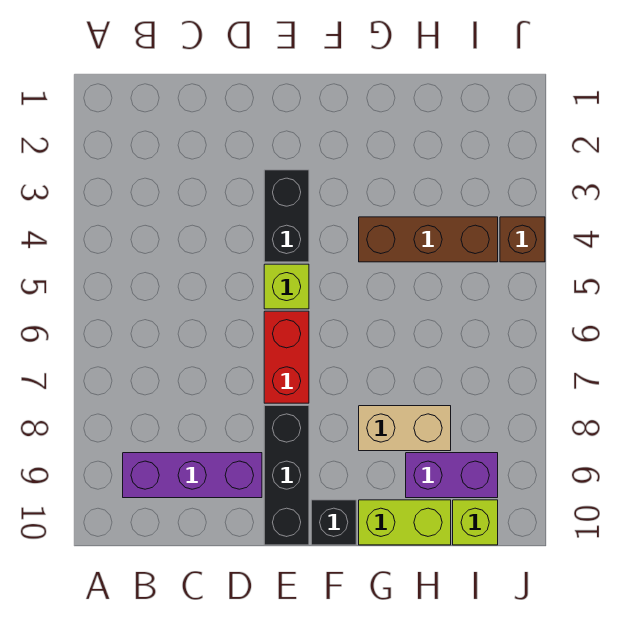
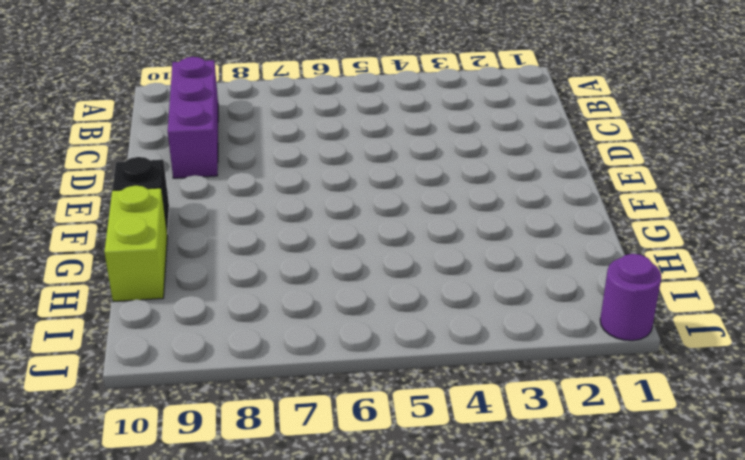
purple 1x1 round brick [600,254,661,341] -> none
none -> black 1x2 brick [264,170,309,262]
none -> lime 1x1 brick [264,264,309,309]
none -> red 1x2 brick [264,311,309,403]

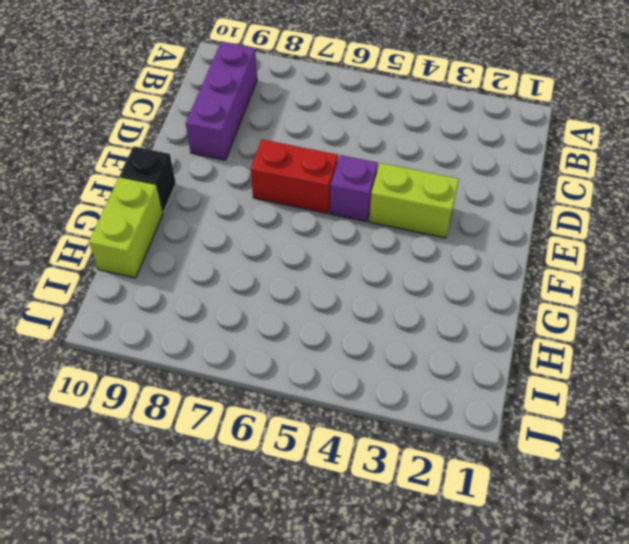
lime 1x2 brick [369,163,459,238] -> black 1x2 brick [264,170,309,262]
purple 1x1 brick [330,155,378,222] -> lime 1x1 brick [264,264,309,309]
none -> black 1x3 brick [264,406,309,545]
none -> brown 1x3 brick [359,217,498,262]
none -> tan 1x2 brick [359,406,451,451]

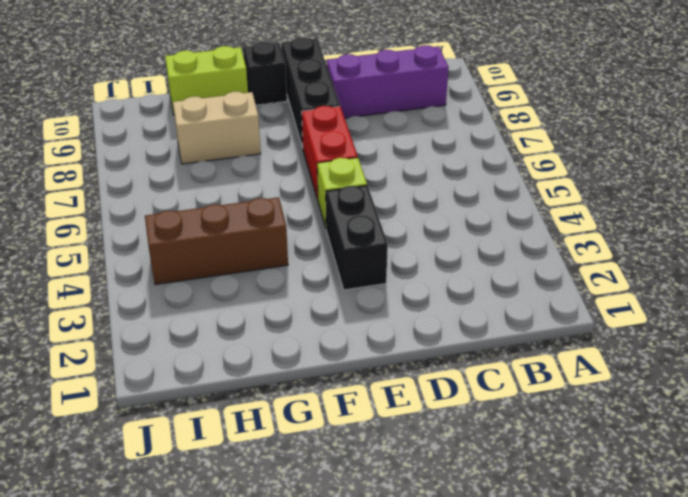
none -> purple 1x2 brick [406,453,498,498]
none -> lime 1x1 brick [453,500,498,545]
none -> brown 1x1 brick [500,217,545,262]

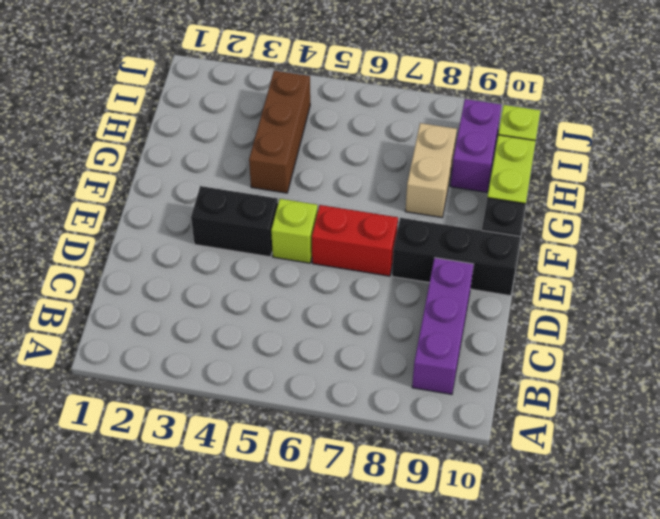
none -> brown 1x1 brick [500,217,545,262]

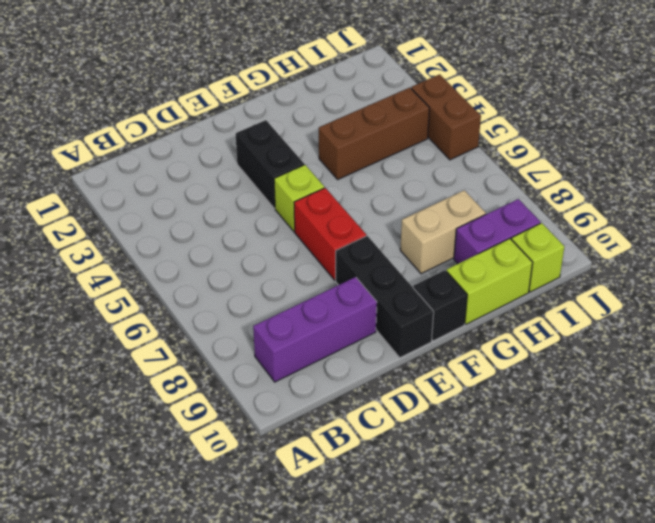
brown 1x2 brick [411,74,481,160] -> brown 1x1 brick [500,217,545,262]

